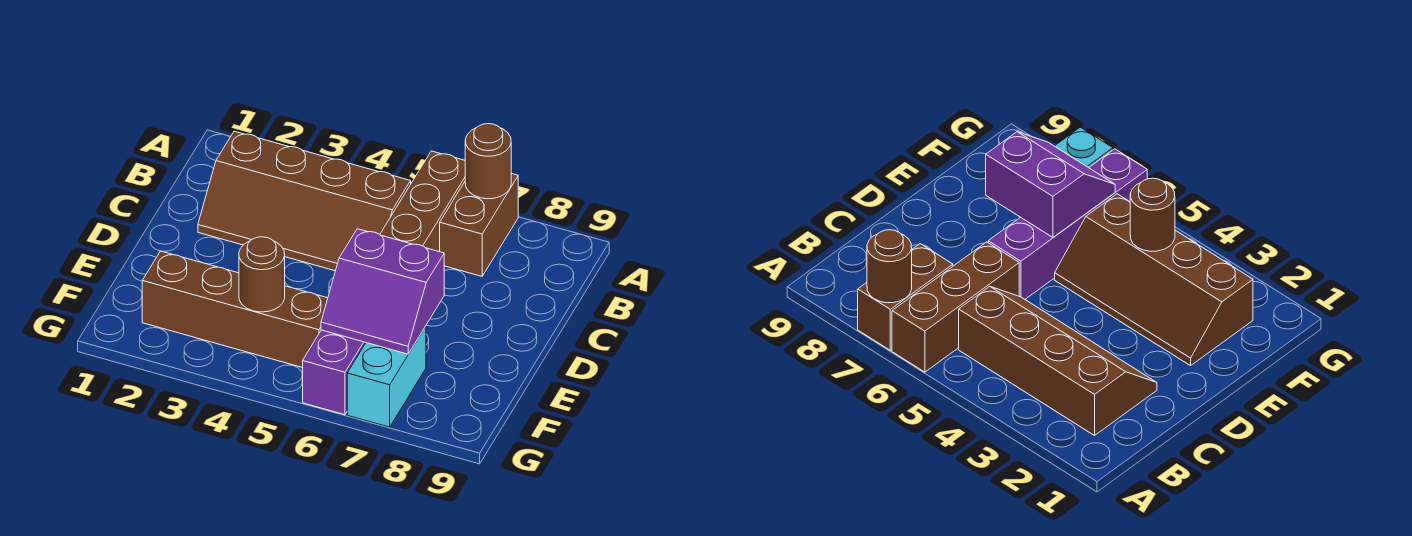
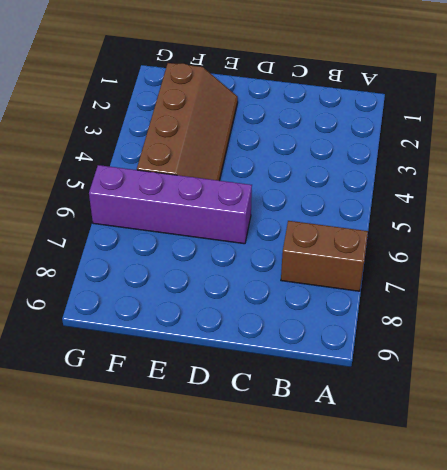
none -> brown 1x3 brick [380,151,465,252]
none -> brown 2x4 slope [198,131,411,271]

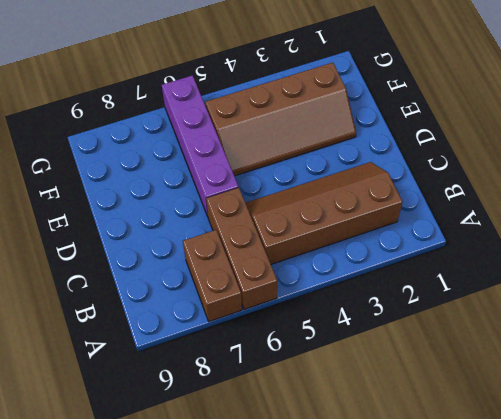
none -> cyan 1x2 brick [347,326,426,427]
none -> brown 1x1 round brick [465,124,511,199]

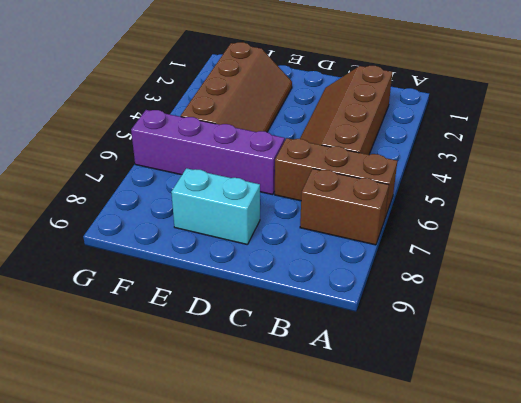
cyan 1x2 brick [171,168,260,245] -> cyan 1x2 brick moved to [347,326,426,427]
none -> brown 1x1 round brick [465,124,511,199]
none -> purple 2x2 slope [321,229,444,354]

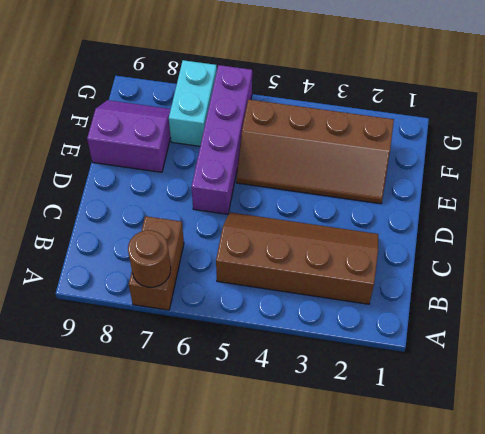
purple 2x2 slope [87,100,171,172] -> purple 2x2 slope moved to [321,229,444,354]
none -> brown 1x3 brick [380,151,465,252]
none -> brown 1x1 round brick [239,237,285,312]

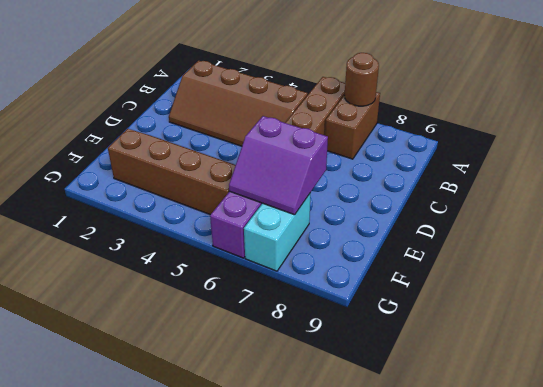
none -> brown 1x1 round brick [239,237,285,312]

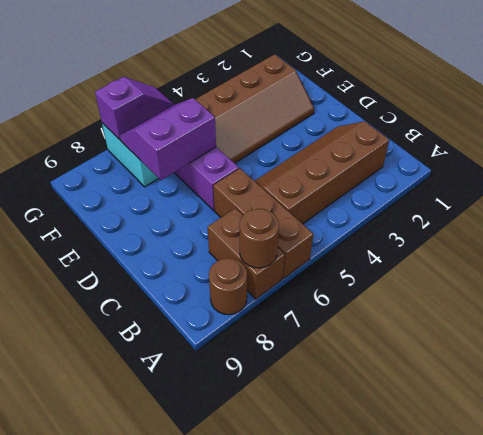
brown 1x1 round brick [209,258,247,315] -> brown 1x1 round brick moved to [239,237,285,312]
purple 1x2 slope [95,77,174,140] -> none

